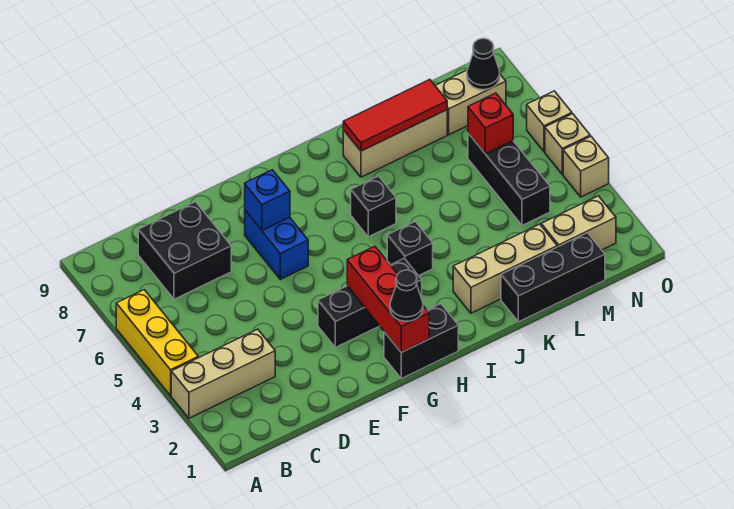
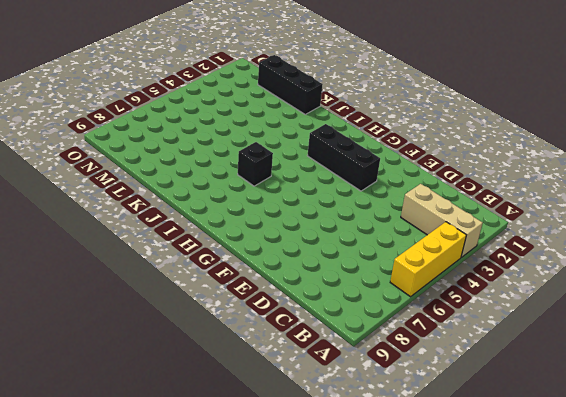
none -> black 2x2 brick [138,202,231,299]
none -> blue 1x2 brick [245,210,308,279]
none -> black 1x2 brick [384,304,458,379]

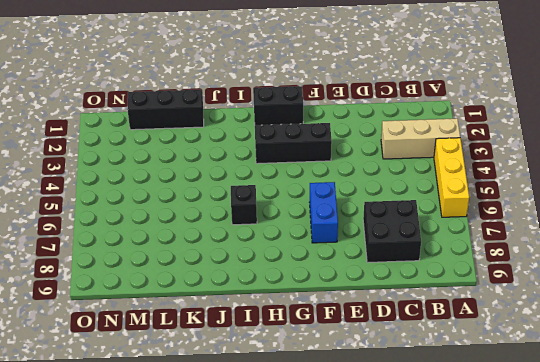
none -> black 1x1 brick [387,222,433,276]
none -> tan 1x3 brick [453,224,557,313]
none -> tan 1x3 brick [343,110,447,177]

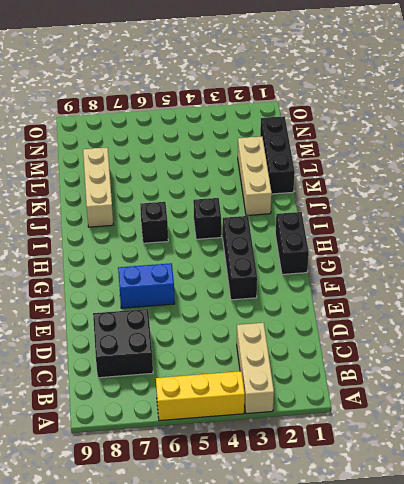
none -> tan 1x2 brick [541,196,616,250]
none -> black 1x3 brick [468,133,550,225]
none -> tan 1x2 brick [435,70,506,135]

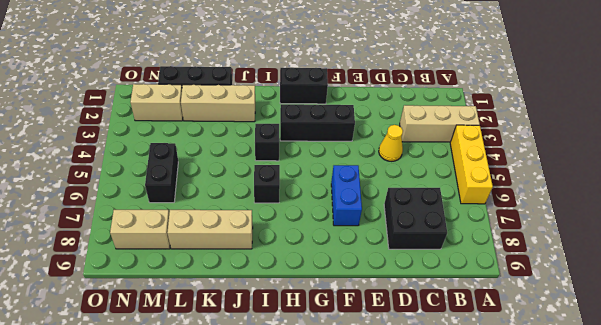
yellow 1x1 cone [379,125,403,161] -> none
black 1x2 brick [145,143,178,203] -> black 1x3 brick [468,133,550,225]
none -> tan 1x1 brick [563,136,609,197]
none -> tan 1x1 brick [545,114,590,174]
none -> tan 1x1 brick [527,91,572,152]

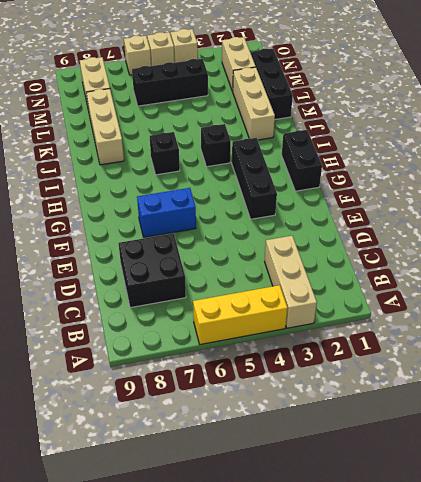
none -> blue 1x1 brick [245,170,290,230]
none -> red 1x3 brick [347,246,429,352]
none -> red 1x3 tile [343,80,447,151]

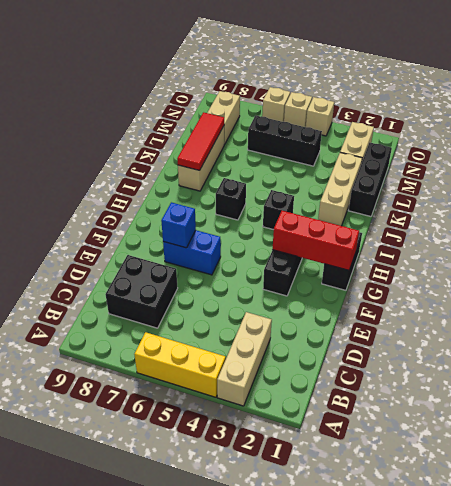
none -> red 1x1 brick [468,93,513,154]
none -> black 1x1 cone [467,38,500,90]
none -> black 1x1 cone [390,270,423,321]

